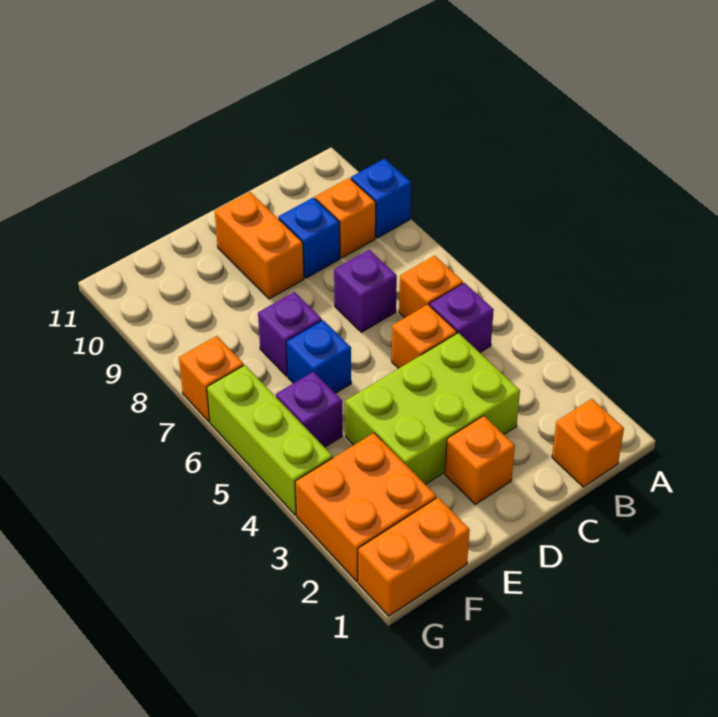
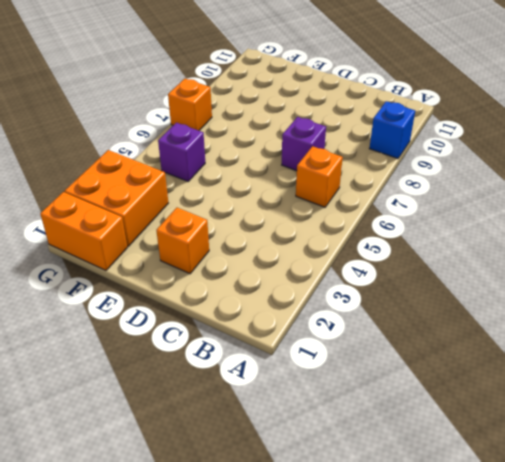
none -> orange 1x1 brick [552,399,624,487]
none -> purple 1x1 brick [430,283,494,352]
none -> orange 1x1 brick [315,178,376,258]

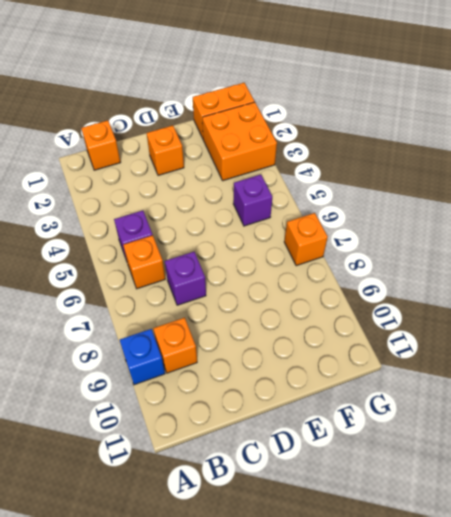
none -> lime 2x3 brick [345,333,520,485]
none -> orange 1x1 brick [392,305,457,369]
none -> blue 1x1 brick [278,197,340,278]

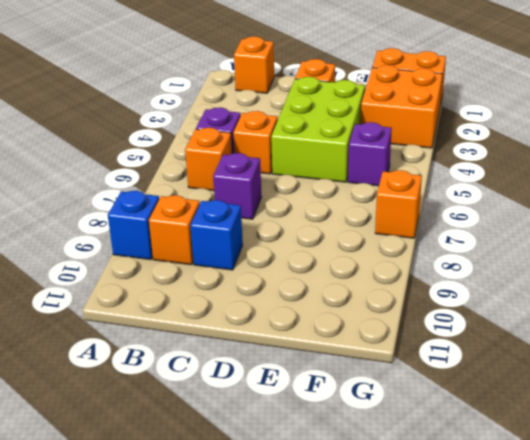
lime 2x3 brick [271,77,365,182] -> lime 2x3 brick turned to [345,333,520,485]
none -> orange 1x2 brick [215,192,304,299]
none -> blue 1x1 brick [286,320,351,393]
none -> purple 1x1 brick [258,292,322,376]

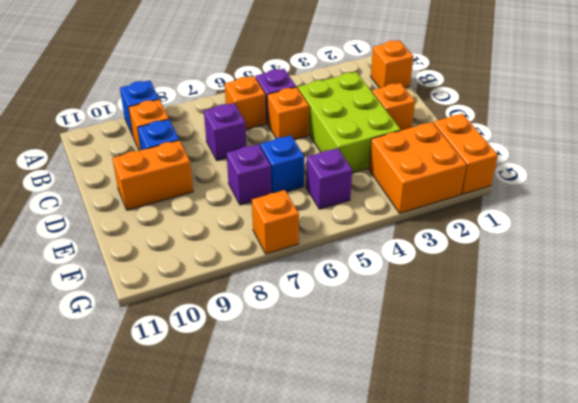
none -> lime 1x3 brick [207,365,333,515]

